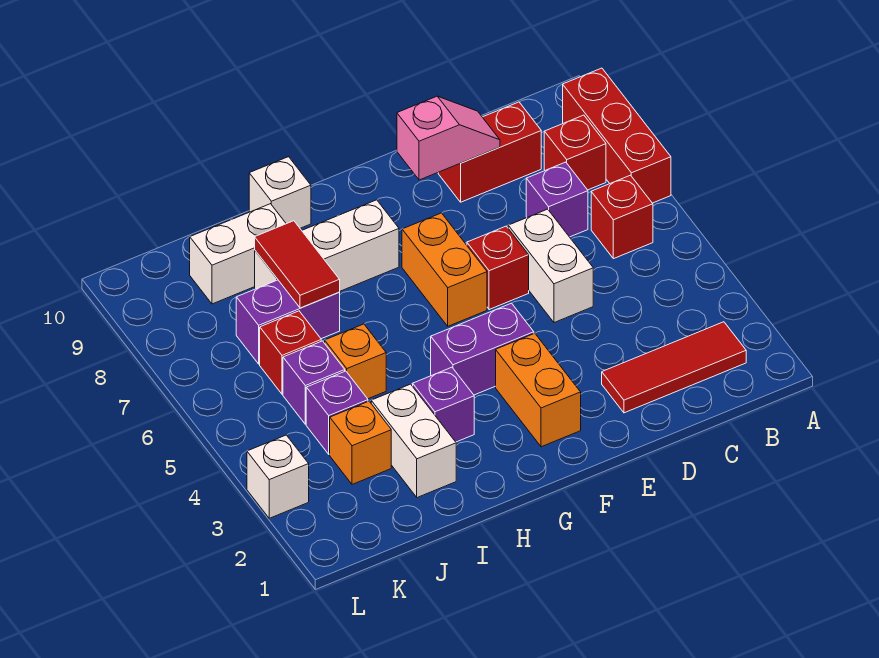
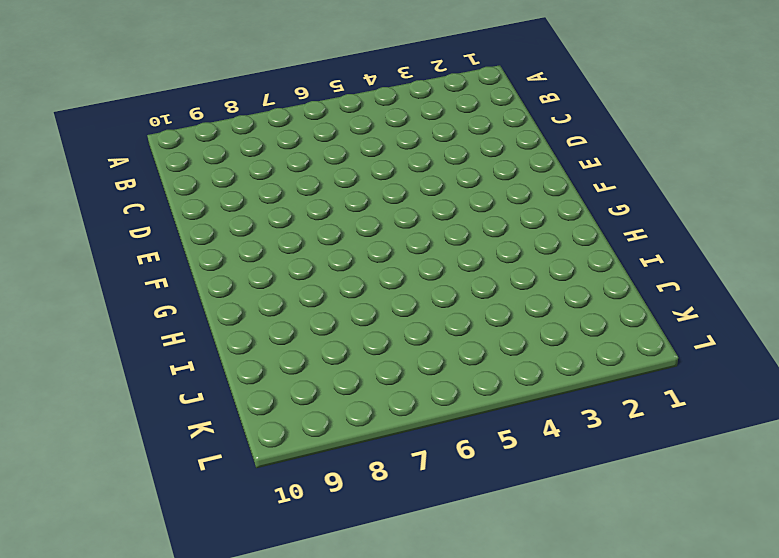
none -> red 1x3 brick [563,68,671,203]
none -> red 1x3 tile [602,322,746,413]
none -> red 1x1 brick [591,175,653,259]

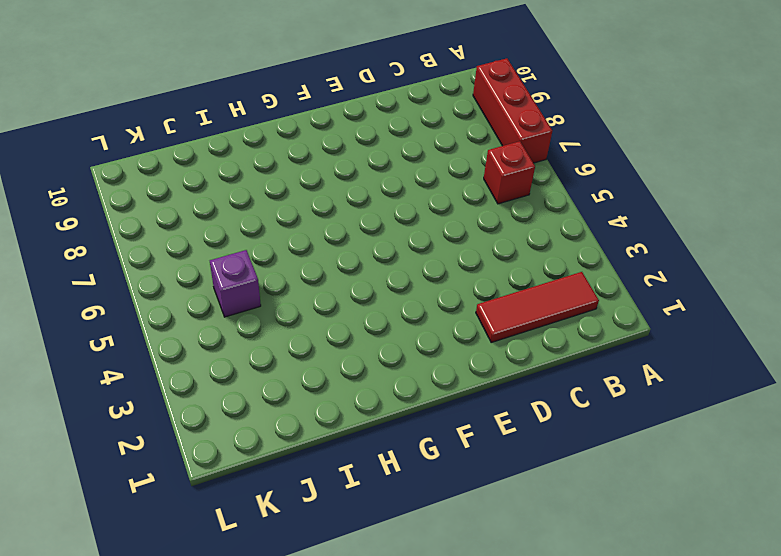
none -> red 1x1 brick [544,115,606,190]
none -> purple 1x1 brick [526,162,588,237]
none -> red 1x2 brick [438,102,541,202]

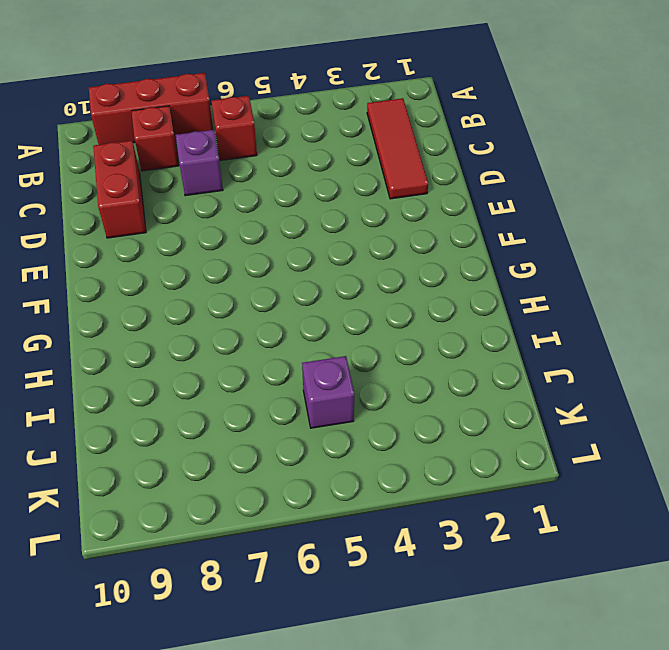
none -> white 1x2 brick [508,209,593,323]
none -> red 1x1 brick [467,226,529,310]
none -> orange 1x2 brick [496,333,581,447]

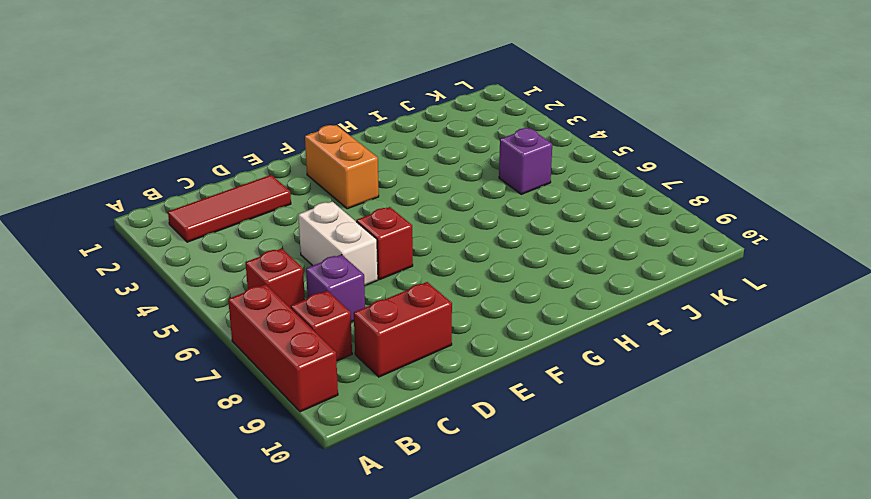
none -> purple 1x2 brick [431,303,534,395]
none -> orange 1x2 brick [402,213,487,326]
none -> white 1x3 brick [255,200,399,291]

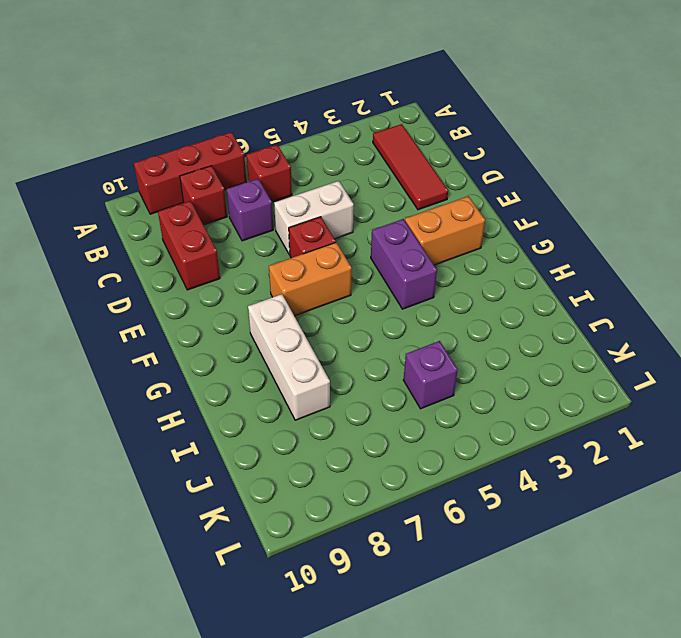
none -> purple 1x1 brick [413,367,474,442]
none -> white 1x1 brick [249,157,311,228]
none -> white 1x2 brick [371,384,456,498]

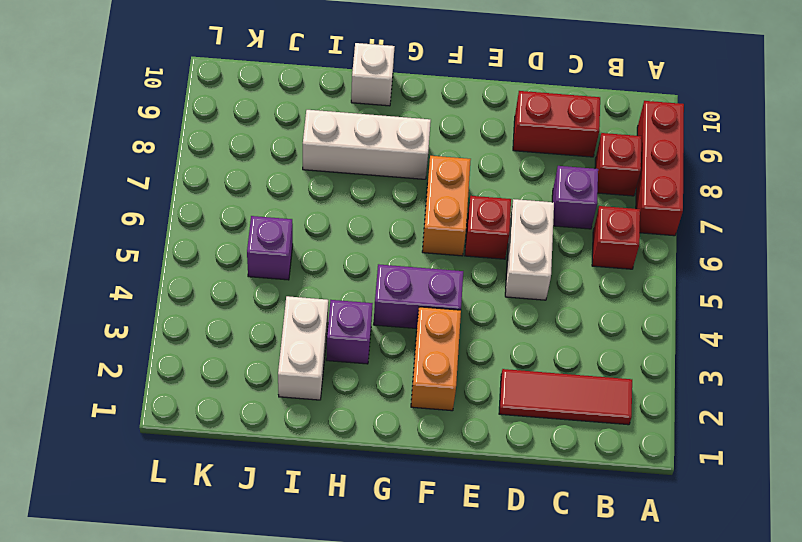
none -> orange 1x1 brick [325,324,386,399]
none -> purple 1x2 brick [236,280,340,364]
none -> white 1x2 brick [190,204,286,304]

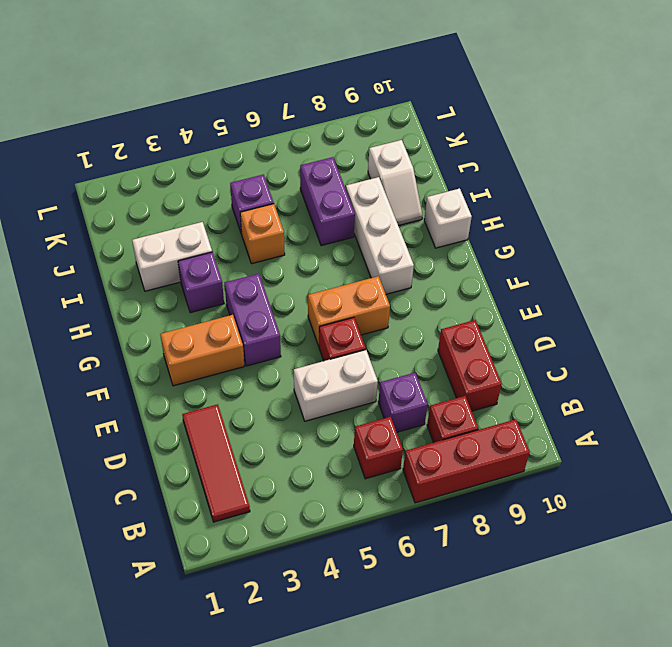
white 1x2 slope [368,140,422,226] -> white 1x2 brick [190,204,286,304]
none -> orange 1x1 brick [330,401,391,484]
none -> purple 1x1 brick [306,371,368,454]
none -> red 1x1 brick [260,311,321,394]

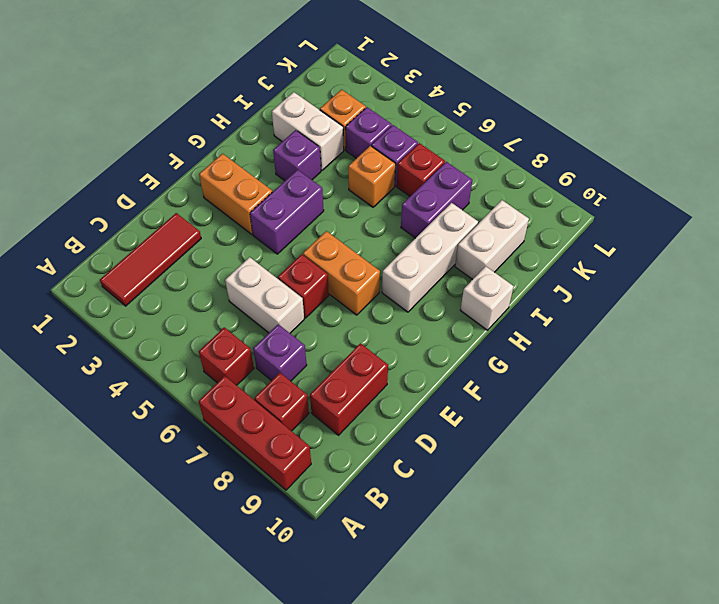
none -> white 1x1 brick [247,435,309,518]
none -> pink 1x2 slope [397,96,500,180]
none -> red 1x2 tile [255,221,340,308]

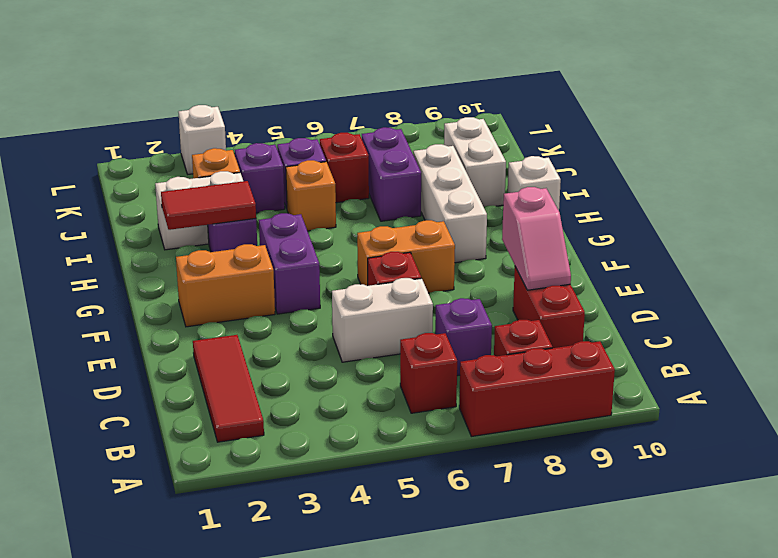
red 1x2 tile [161,181,256,230] -> red 1x2 tile moved to [255,221,340,308]

